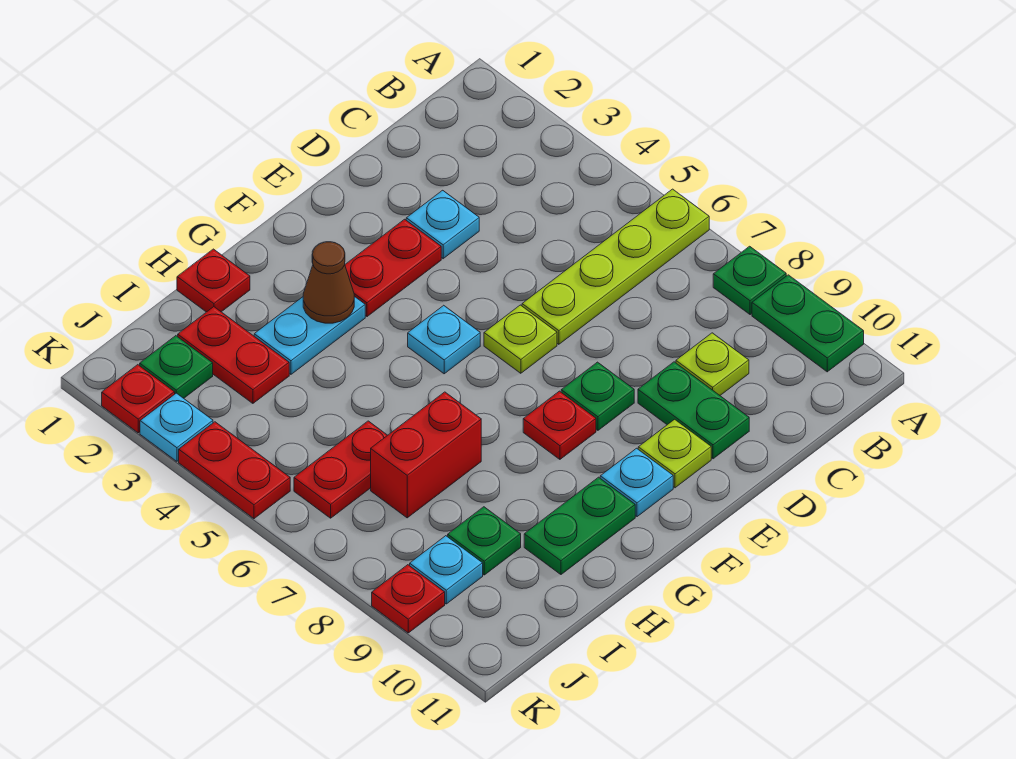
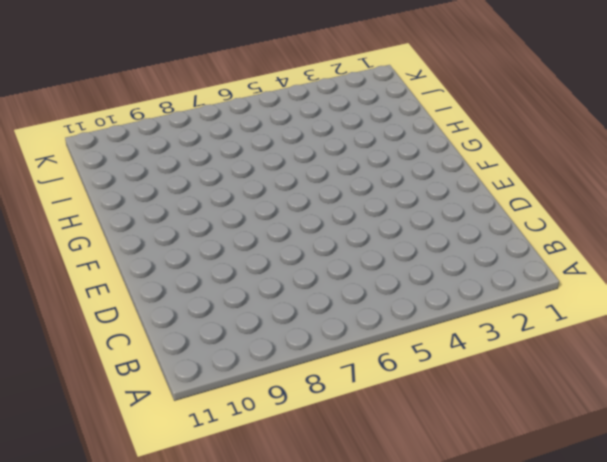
none -> lime 1x4 plate [522,189,709,344]
none -> green 1x1 plate [713,246,786,315]
none -> green 1x2 plate [752,275,864,372]

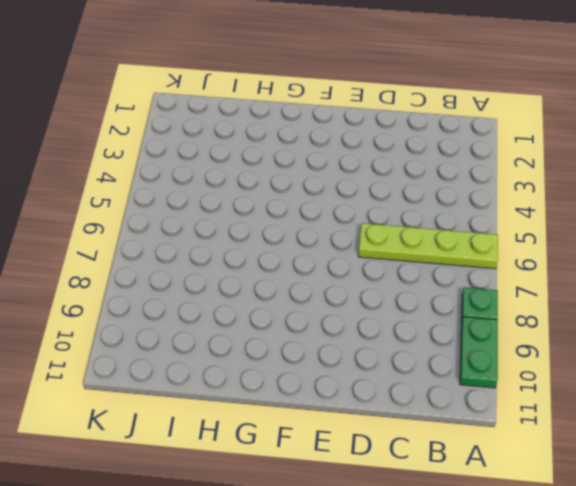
none -> lime 1x1 plate [676,333,749,395]
none -> cyan 1x1 plate [406,190,479,259]
none -> green 1x2 plate [638,362,749,459]

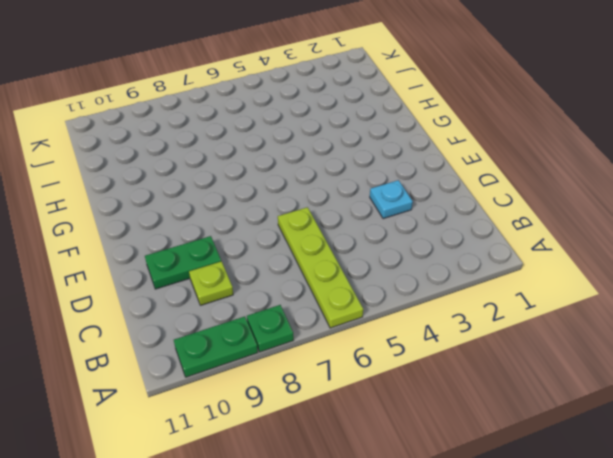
none -> red 1x2 plate [345,219,441,317]
none -> lime 1x1 plate [484,305,557,373]
none -> green 1x1 plate [561,362,634,430]

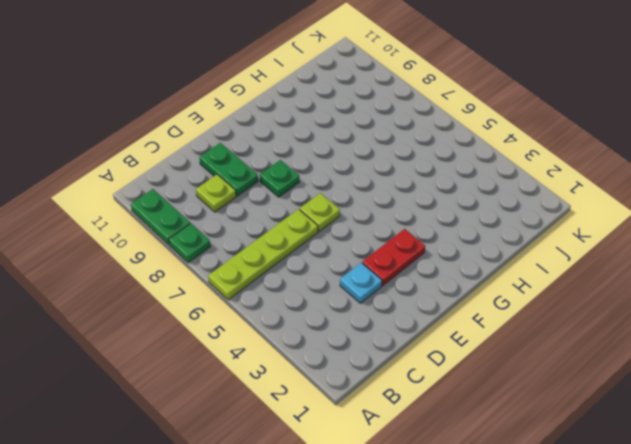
none -> lime 1x1 plate [638,419,711,488]
none -> cyan 1x1 plate [408,305,480,374]
none -> red 1x1 plate [523,391,596,459]

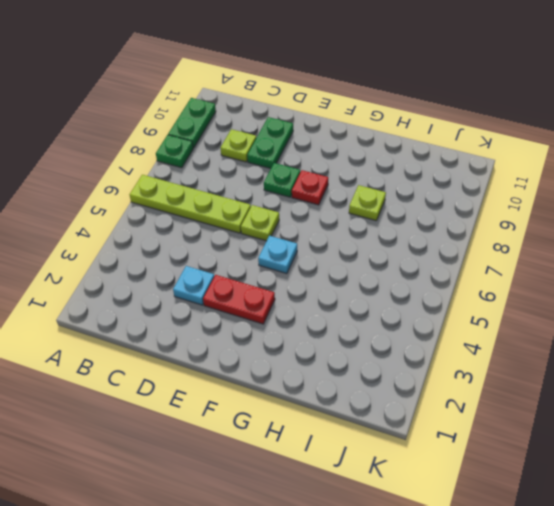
lime 1x1 plate [349,185,386,221] -> lime 1x1 plate moved to [638,419,711,488]
none -> cyan 1x1 plate [600,448,673,517]
none -> cyan 1x2 plate [254,296,365,374]
none -> green 1x2 plate [524,477,635,574]

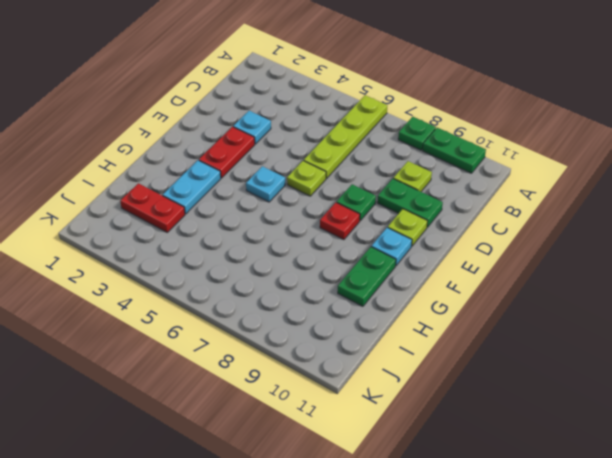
none -> red 1x1 plate [177,249,250,312]
none -> red 1x2 brick [371,392,481,518]
none -> red 1x2 plate [294,421,387,518]

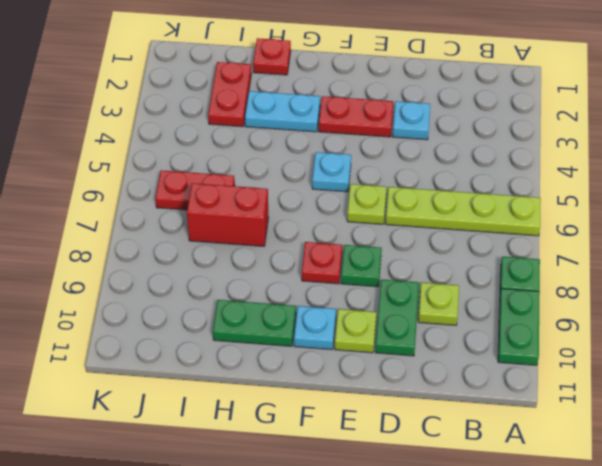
none -> green 1x1 plate [448,507,521,575]
none -> green 1x1 plate [140,336,213,398]
none -> cyan 1x1 plate [410,536,483,604]

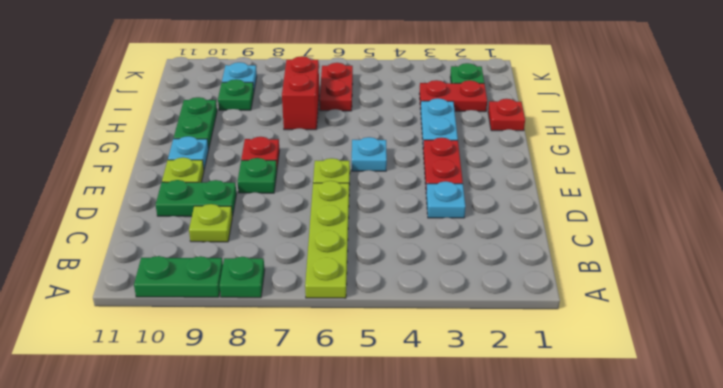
none -> red 1x1 plate [102,365,175,433]
none -> cyan 1x1 plate [140,393,213,461]
none -> red 1x2 plate [179,422,290,519]

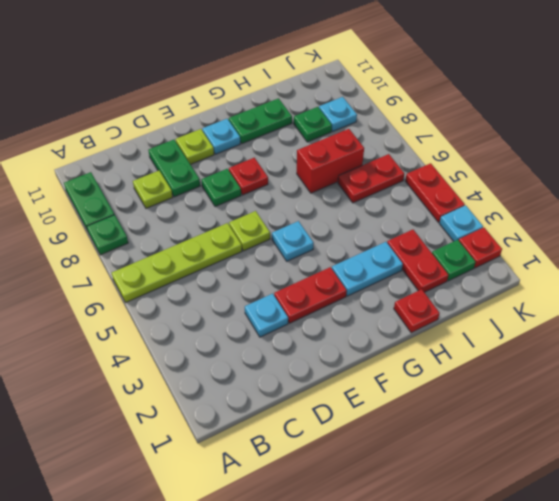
none -> red 1x1 plate [372,565,445,633]
none -> brown 1x1 cone [303,242,354,323]

